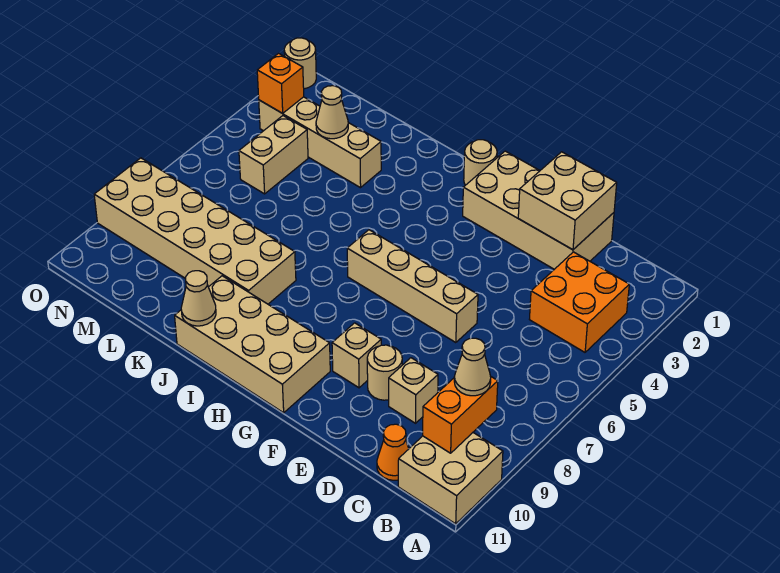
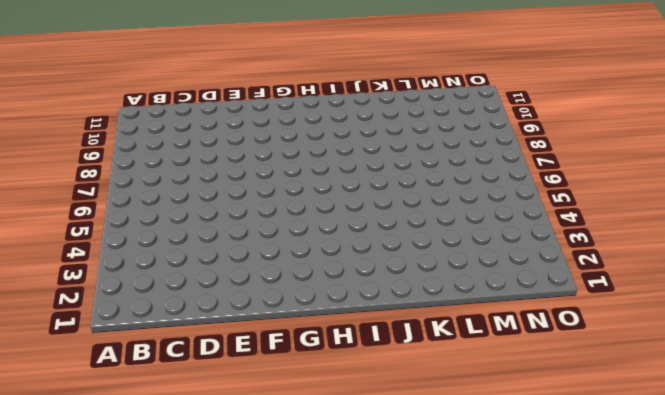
none -> tan 2x2 brick [398,433,503,524]
none -> orange 2x2 brick [529,252,629,352]
none -> orange 1x1 cone [377,424,409,480]

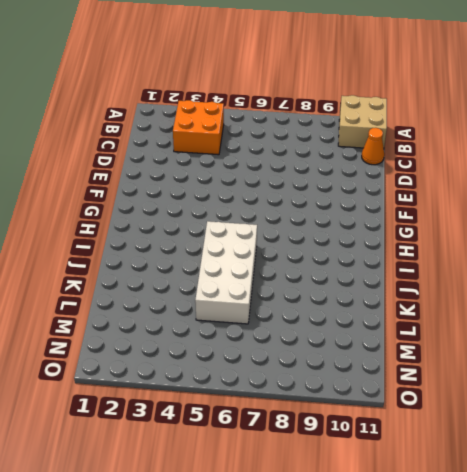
white 2x4 brick [195,221,257,324] -> none
none -> tan 2x4 brick [463,151,614,269]
none -> tan 1x1 brick [389,358,438,423]
none -> tan 1x4 brick [347,230,478,343]

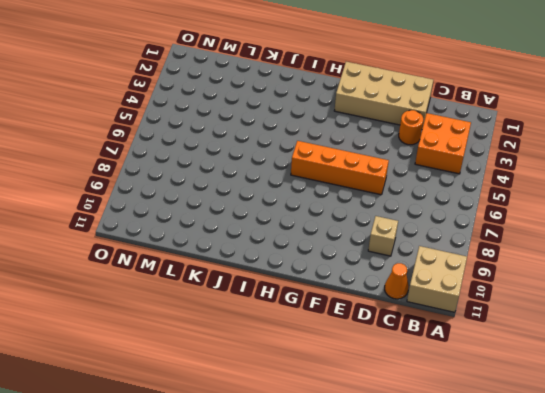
orange 1x1 round brick [399,110,423,145] -> none
orange 1x4 brick [291,141,389,195] -> tan 1x4 brick [347,230,478,343]
none -> tan 1x1 round brick [367,345,402,400]
none -> tan 1x1 brick [332,323,381,388]
none -> tan 2x4 brick [175,276,330,413]

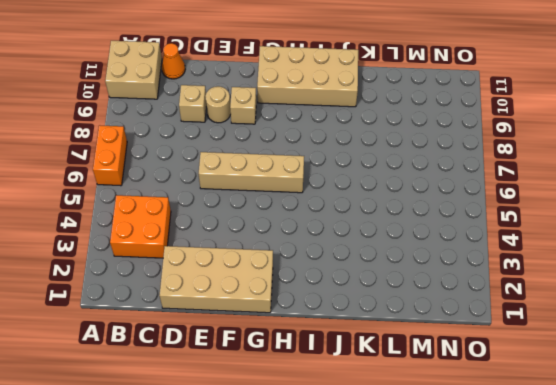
orange 1x2 brick [93,125,127,186] -> orange 1x2 brick moved to [423,377,498,453]
none -> tan 1x1 round brick [464,140,497,185]
none -> tan 2x6 brick [94,158,296,304]
none -> tan 1x4 brick [259,97,381,188]

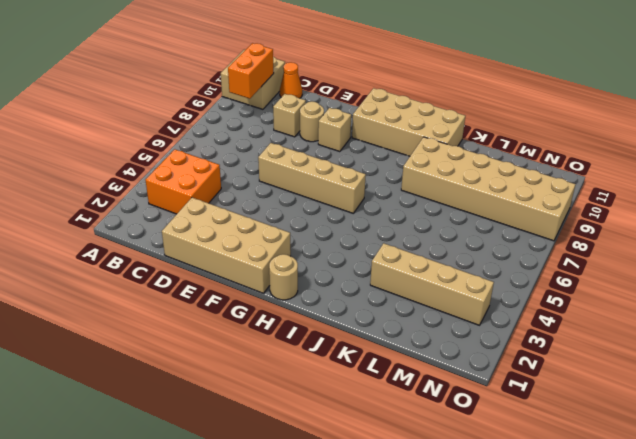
none -> tan 1x2 brick [239,116,308,194]
none -> tan 1x1 round brick [284,38,316,89]
none -> tan 2x2 brick [518,152,617,250]

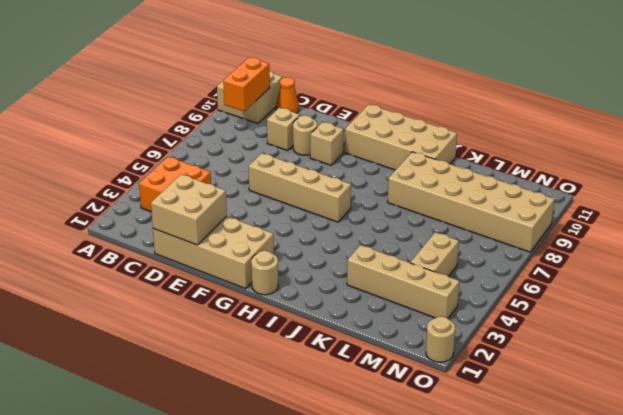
none -> tan 1x1 cone [181,271,216,326]
none -> tan 1x1 cone [316,86,348,139]
none -> orange 1x1 brick [257,53,304,113]

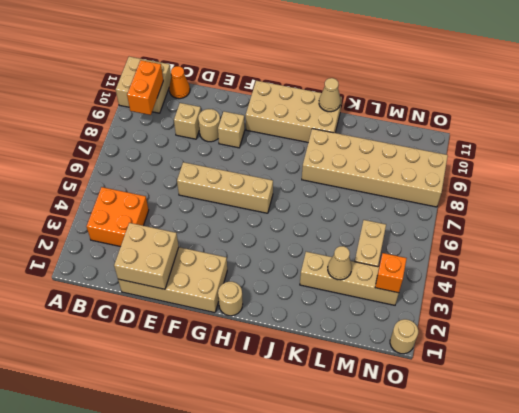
none -> tan 1x1 cone [454,338,491,396]

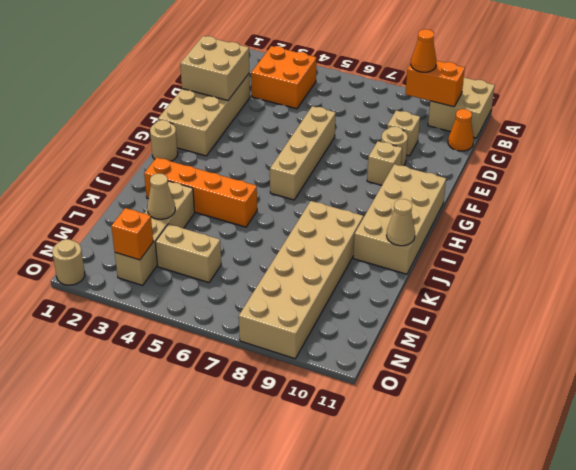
orange 1x1 cone [411,29,437,72] -> tan 1x1 cone [454,338,491,396]
orange 1x4 brick [144,157,257,227] -> none

